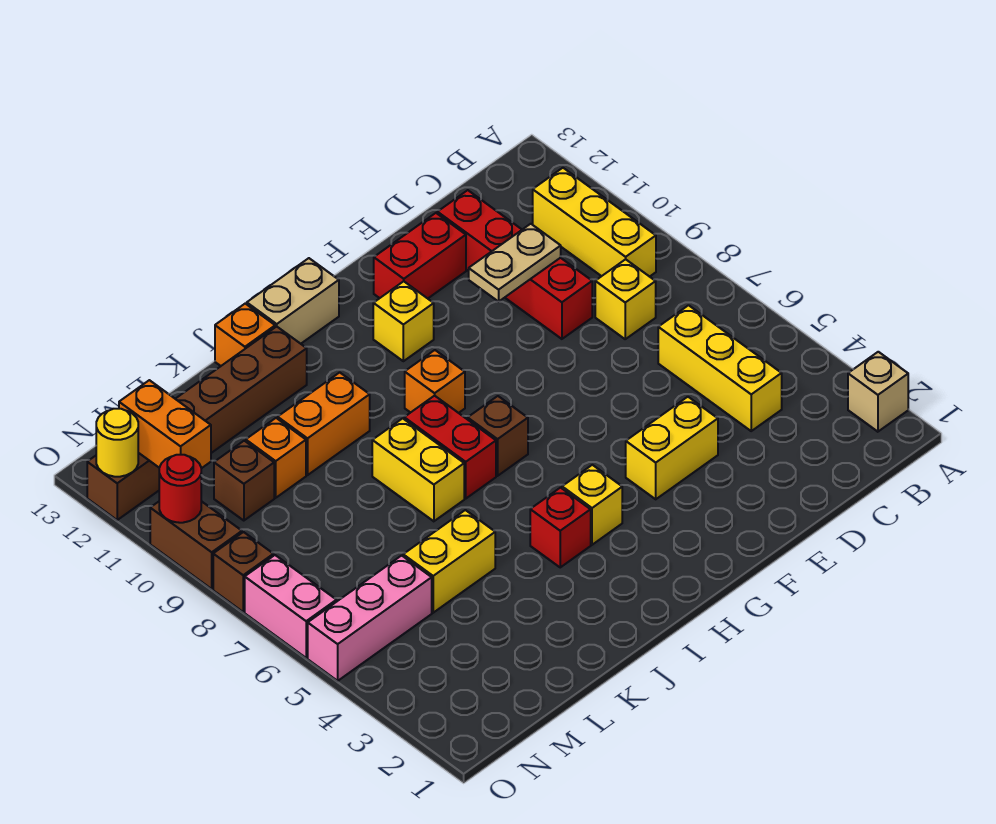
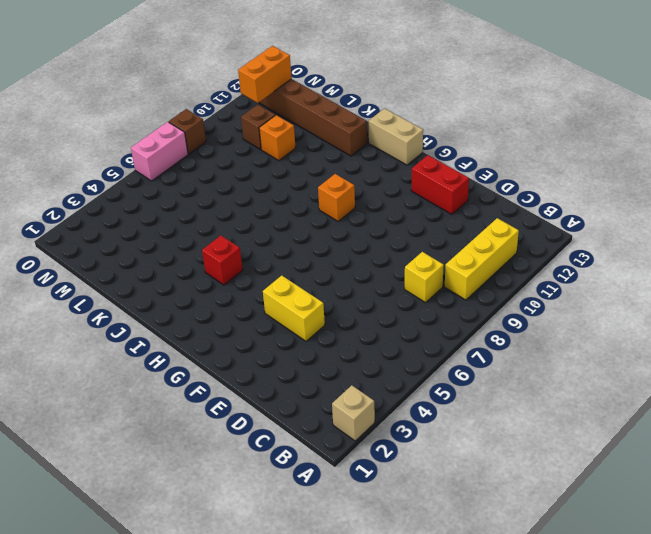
none -> yellow 1x3 brick [658,305,782,431]
none -> red 1x4 brick [437,190,592,339]
none -> yellow 1x1 brick [373,281,434,361]

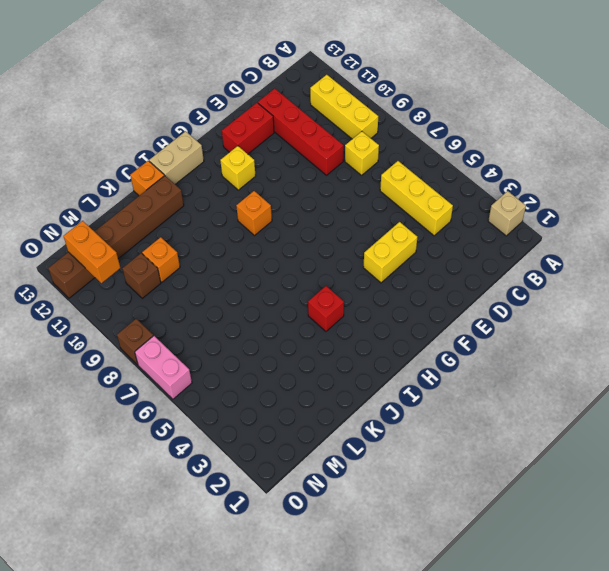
none -> yellow 1x1 brick [562,465,622,545]
none -> brown 1x1 brick [468,396,528,476]
none -> red 1x2 brick [404,396,496,498]

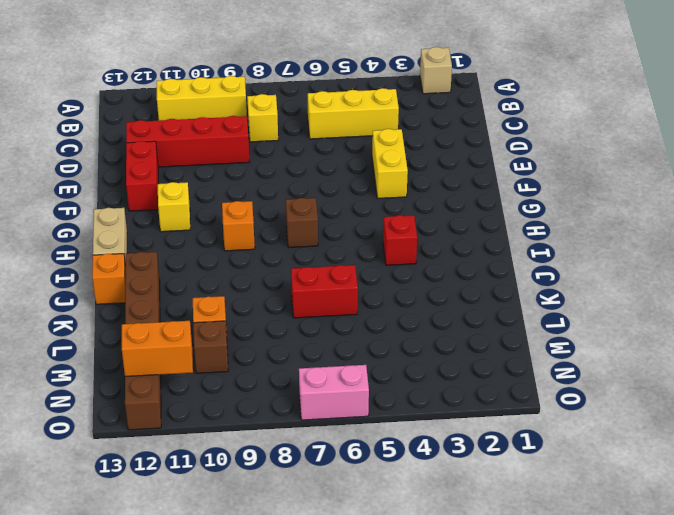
red 1x2 brick [291,265,358,318] -> red 1x2 brick moved to [404,396,496,498]
none -> yellow 1x1 brick [562,465,622,545]
none -> yellow 1x2 brick [372,418,464,521]
none -> orange 1x2 brick [278,372,370,475]

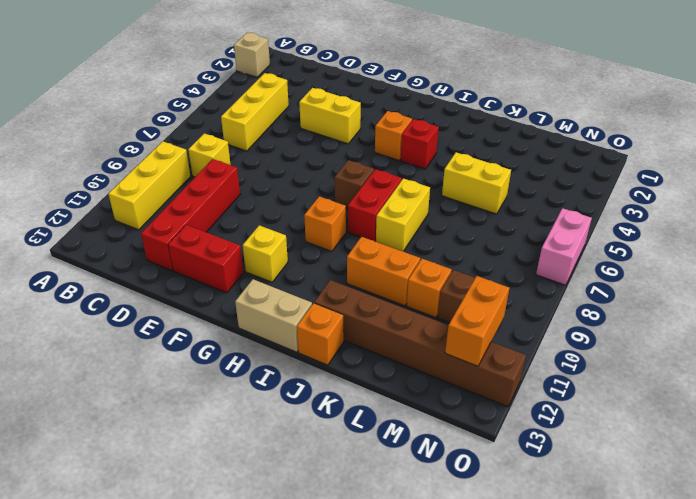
orange 1x1 brick [375,111,412,160] -> yellow 1x1 brick [562,465,622,545]
none -> pink 1x3 brick [308,555,432,681]
none -> brown 1x1 brick [213,532,274,612]
none -> brown 1x2 brick [150,501,242,589]

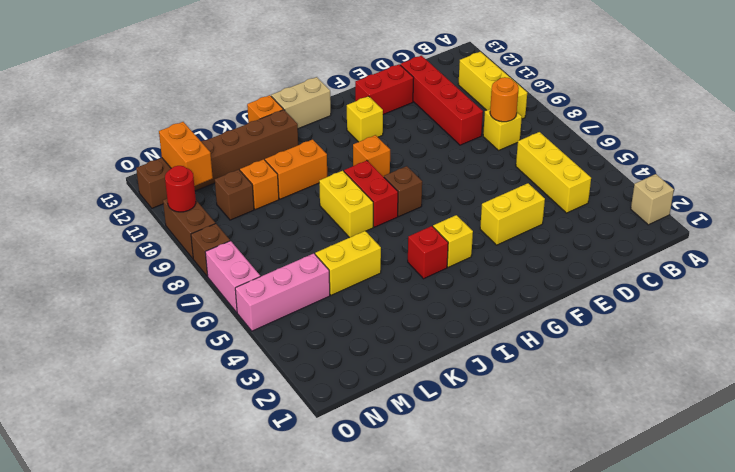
orange 1x1 round brick [490,77,519,122] -> none
none -> tan 1x2 plate [469,224,561,302]
none -> yellow 1x1 round brick [96,409,138,477]

